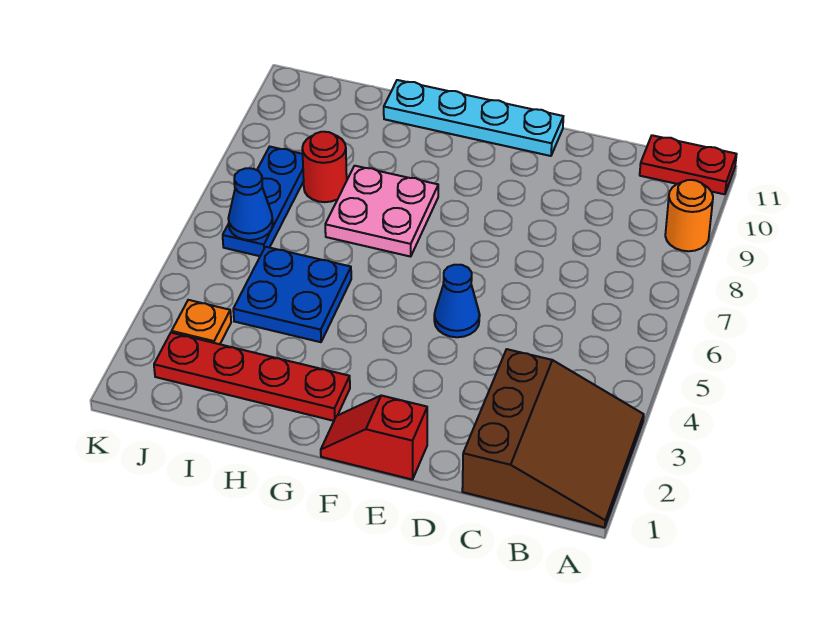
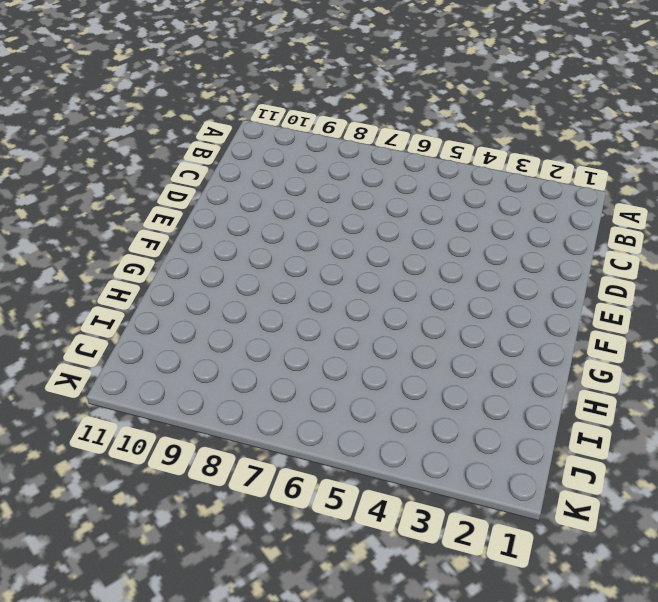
none -> brown 3x3 slope [462,349,644,528]
none -> orange 1x1 round brick [665,180,713,251]
none -> red 1x2 plate [640,135,737,194]

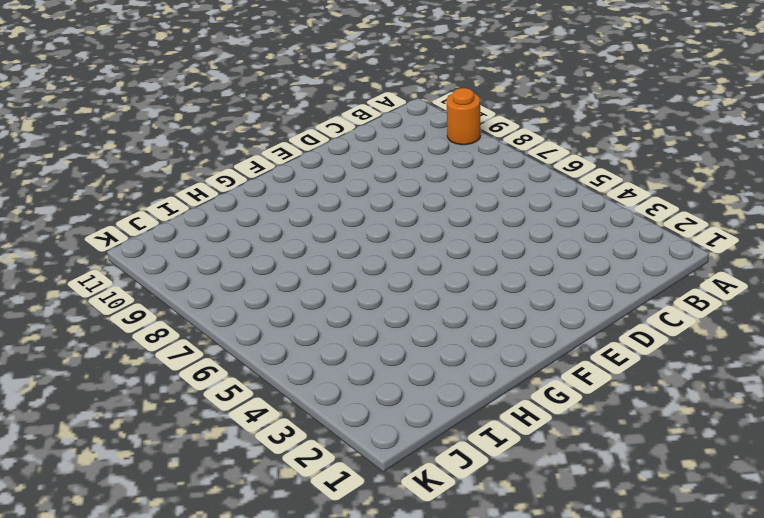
none -> brown 3x3 slope [462,349,644,528]
none -> red 1x2 plate [640,135,737,194]
none -> red 1x2 slope [321,396,427,480]

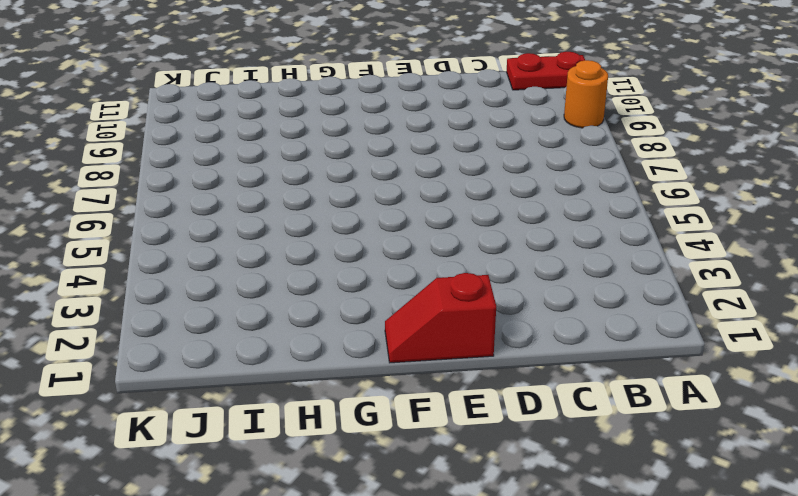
none -> brown 3x3 slope [462,349,644,528]
none -> blue 1x1 cone [434,265,480,337]
none -> cyan 1x4 plate [384,80,563,156]

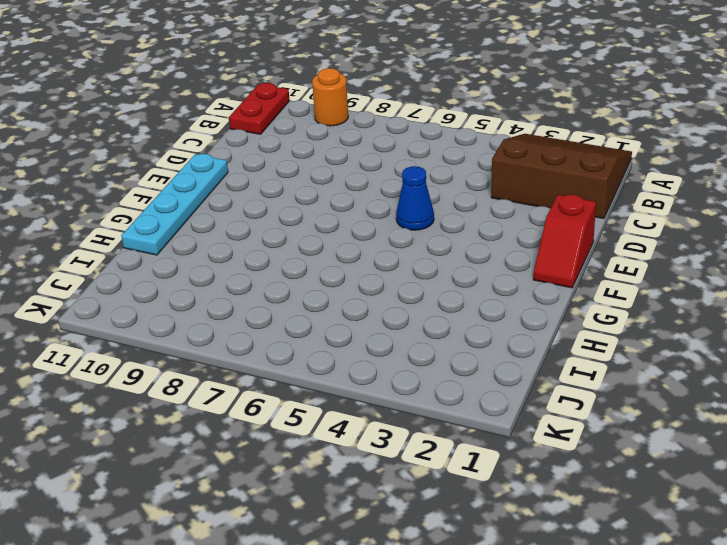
none -> red 1x4 plate [154,333,350,421]
none -> pink 2x2 plate [325,166,438,257]
none -> blue 2x2 plate [233,247,351,342]

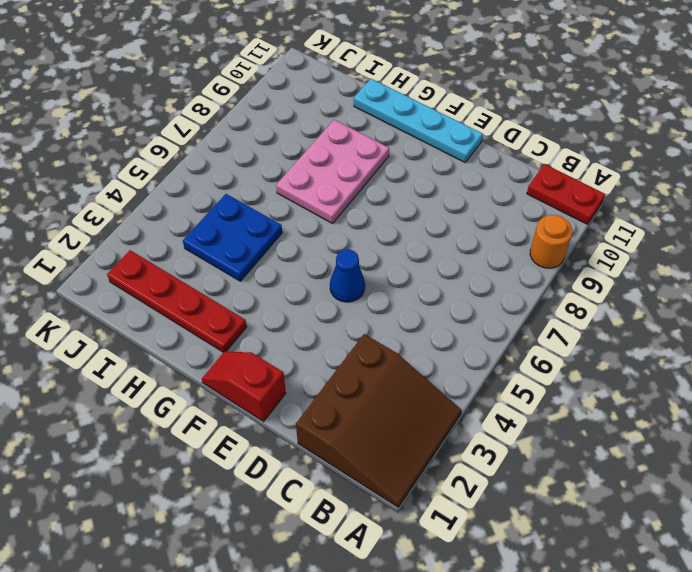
pink 2x3 plate [276,120,389,224] -> pink 2x2 plate [325,166,438,257]
none -> red 1x1 round brick [302,132,347,202]
none -> orange 1x1 plate [172,300,231,344]
none -> blue 1x3 plate [223,147,304,256]

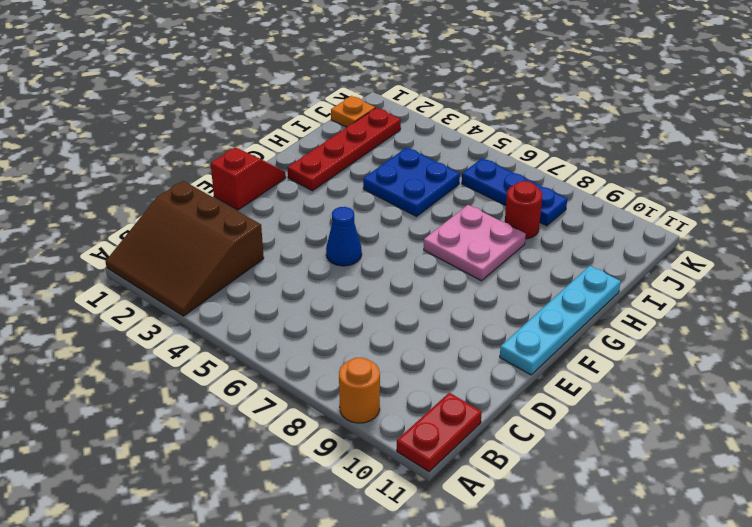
orange 1x1 plate [331,96,375,127] -> orange 1x1 plate moved to [172,300,231,344]
none -> blue 1x1 cone [228,168,273,240]

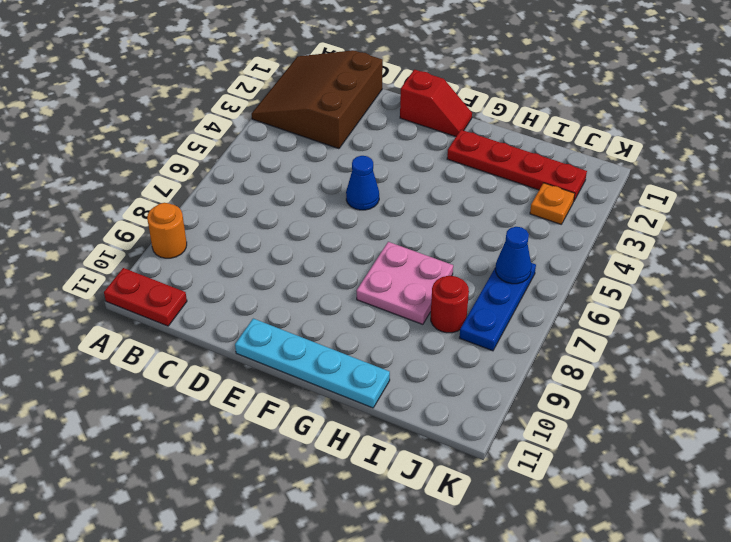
none -> blue 2x2 plate [233,247,351,342]

